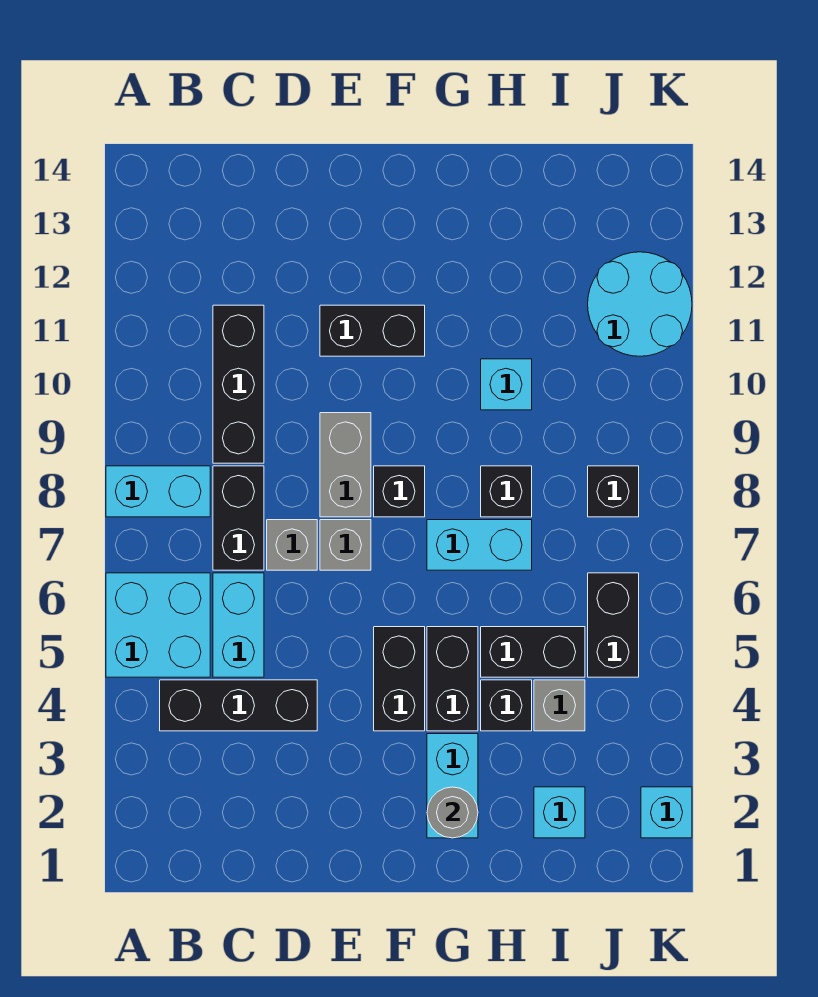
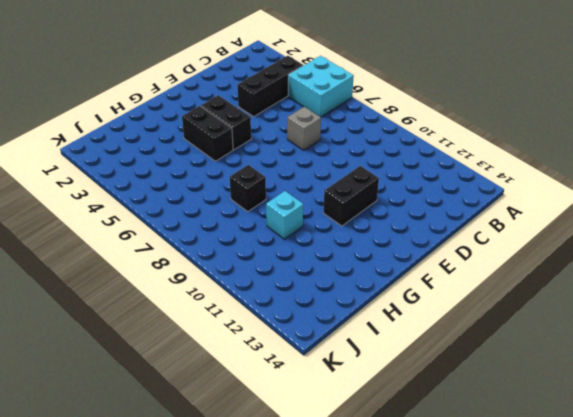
none -> cyan 1x2 brick [106,466,210,517]
none -> cyan 1x2 brick [213,573,264,677]
none -> black 1x2 brick [213,466,264,570]

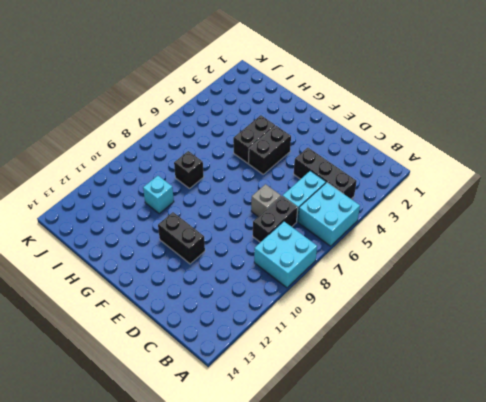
cyan 2x2 brick [254,221,317,288] -> cyan 1x2 brick [106,466,210,517]
none -> black 1x3 brick [213,305,264,463]
none -> grey 1x1 brick [320,520,371,570]
none -> grey 1x2 brick [320,413,371,517]

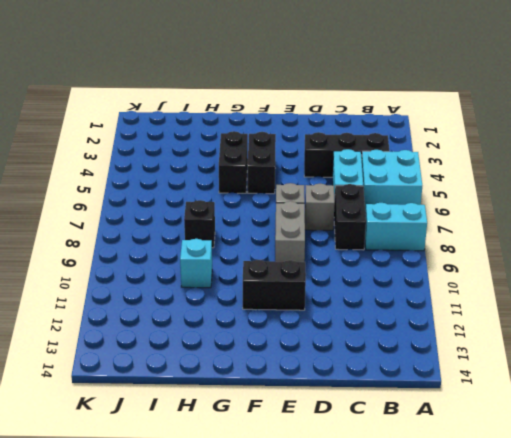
none -> black 1x3 brick [213,305,264,463]
none -> black 1x1 brick [374,466,425,517]
none -> cyan 1x2 brick [427,734,478,838]

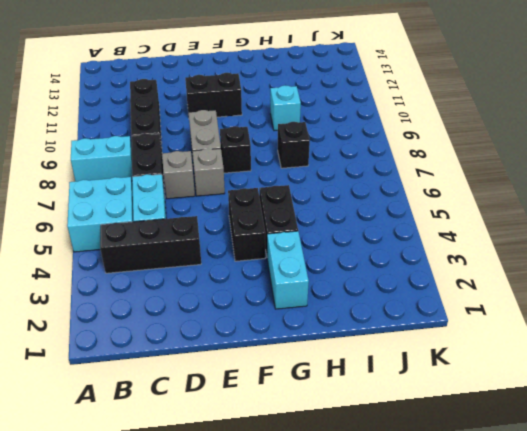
none -> cyan 1x2 brick [427,520,532,570]
none -> black 1x1 brick [481,680,532,731]
none -> black 1x2 brick [481,627,585,677]

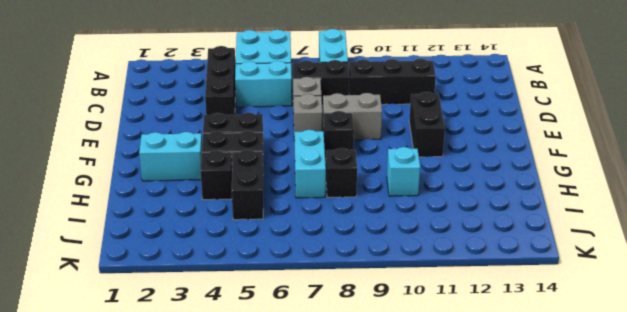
none -> cyan 1x1 brick [534,787,585,838]
none -> grey 1x1 brick [534,680,585,731]
none -> black 1x2 brick [588,573,639,677]

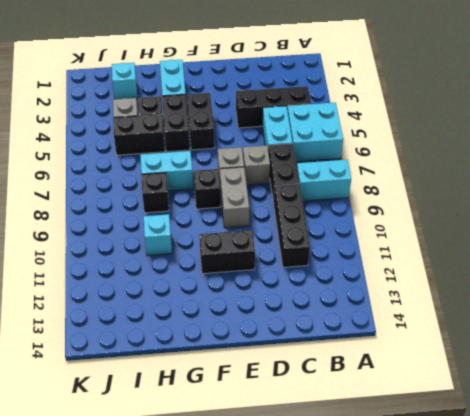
none -> black 1x2 brick [588,573,639,677]
none -> black 1x1 brick [588,466,639,517]
none -> cyan 2x2 round brick [588,252,692,356]

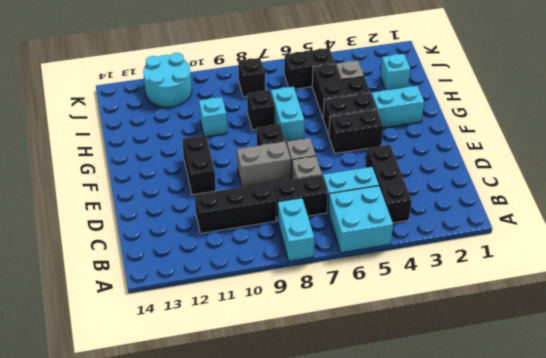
none -> cyan 1x1 brick [641,787,692,838]
none -> grey 1x1 round brick [427,787,478,838]

